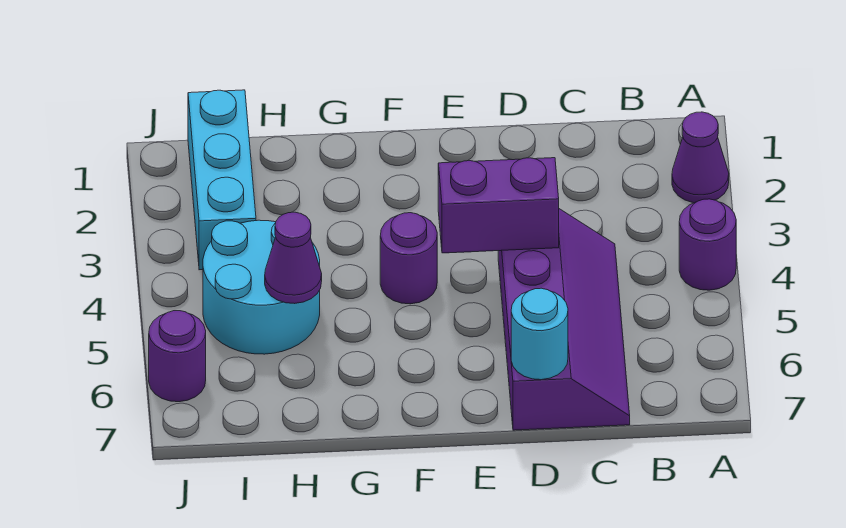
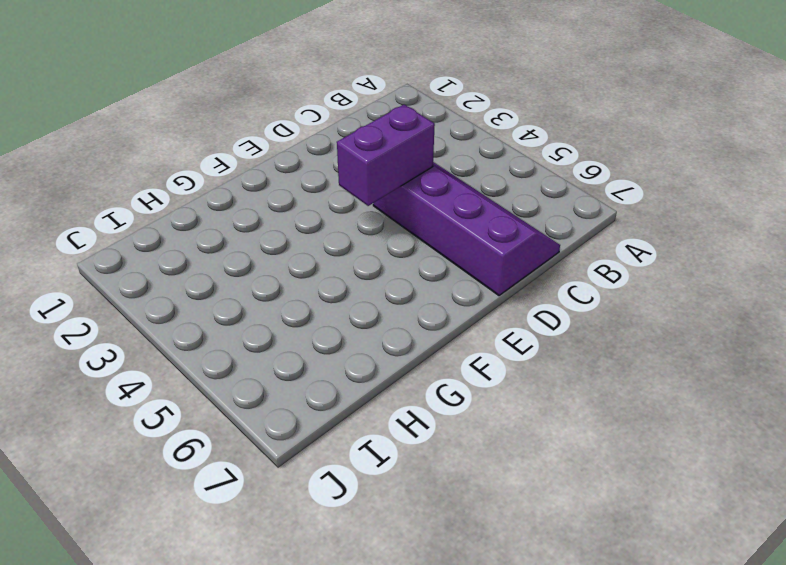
none -> purple 1x1 cone [672,112,729,203]
none -> purple 1x1 round brick [679,199,736,290]

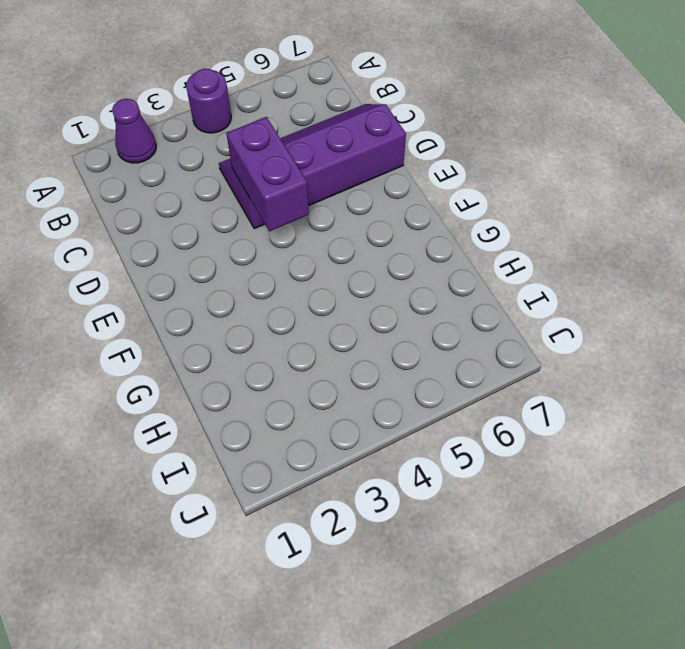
none -> purple 1x1 round brick [380,213,437,304]
none -> cyan 2x2 round brick [203,220,320,354]

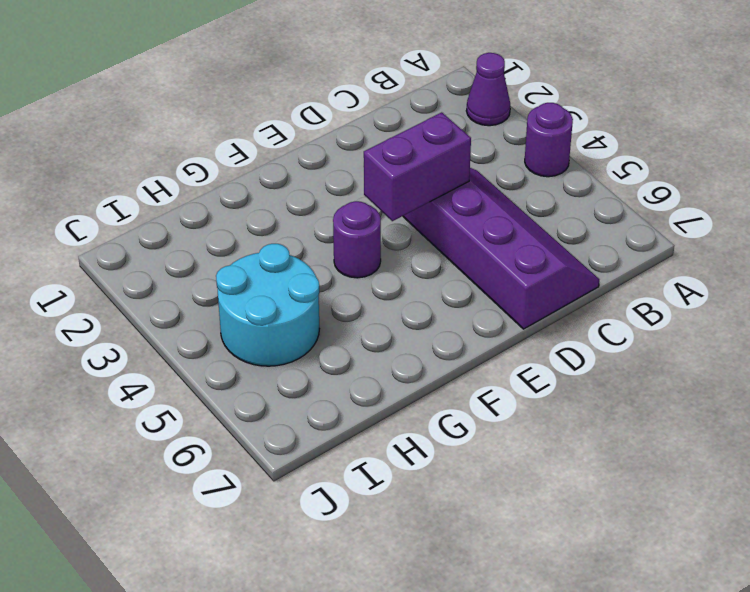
none -> cyan 1x3 brick [188,90,256,270]
none -> purple 1x1 round brick [149,311,206,402]

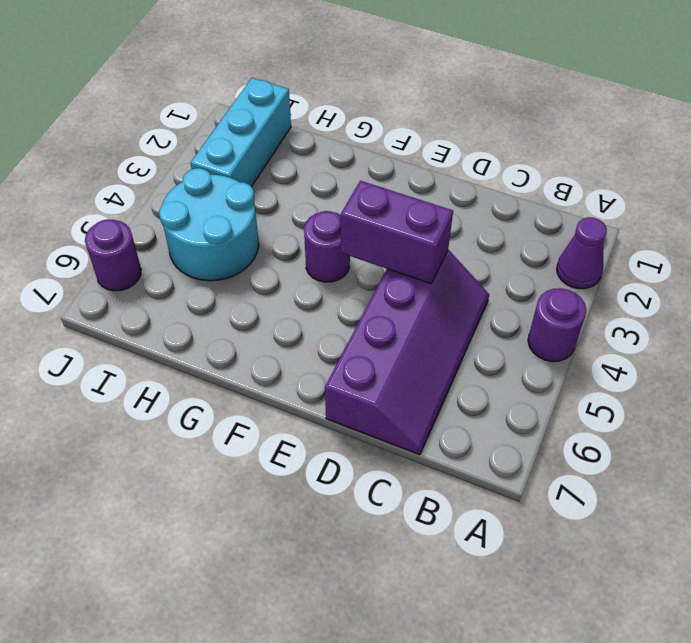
none -> cyan 1x1 round brick [511,288,568,380]
none -> purple 1x1 cone [265,212,322,304]

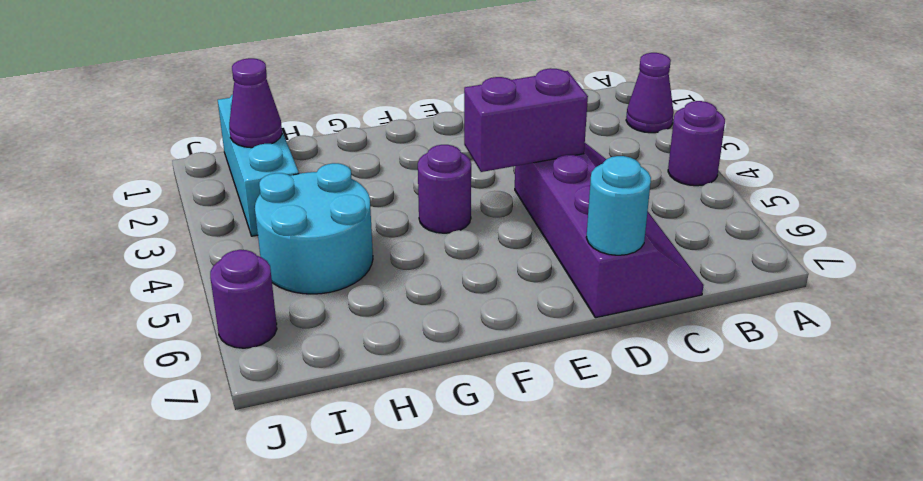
purple 1x1 cone [229,58,282,148] -> purple 1x1 cone moved to [265,212,322,304]

